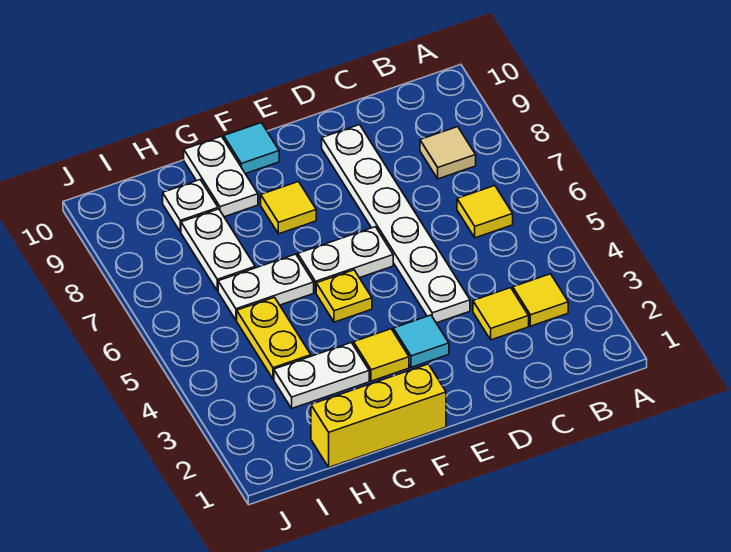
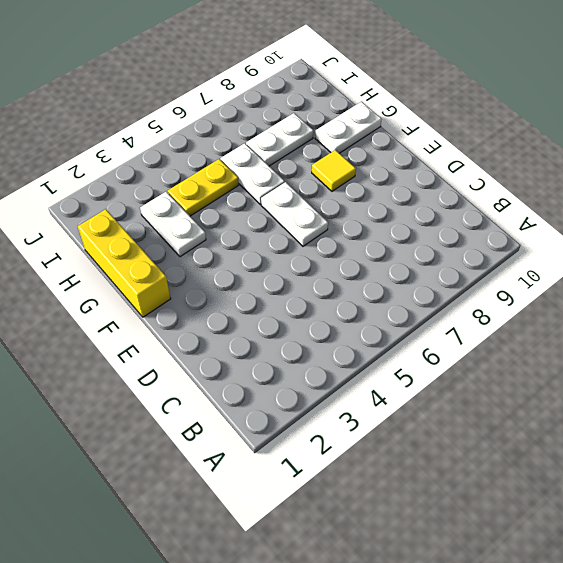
none -> yellow 1x1 tile [513,274,568,326]
none -> yellow 1x1 tile [457,186,513,238]
none -> tan 1x1 tile [420,127,476,179]

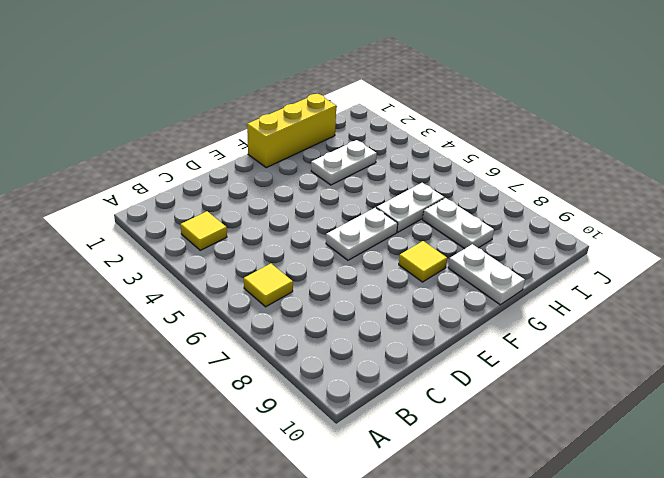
none -> tan 1x1 tile [420,127,476,179]
none -> yellow 1x1 tile [473,288,529,340]
none -> white 1x6 plate [322,125,470,323]

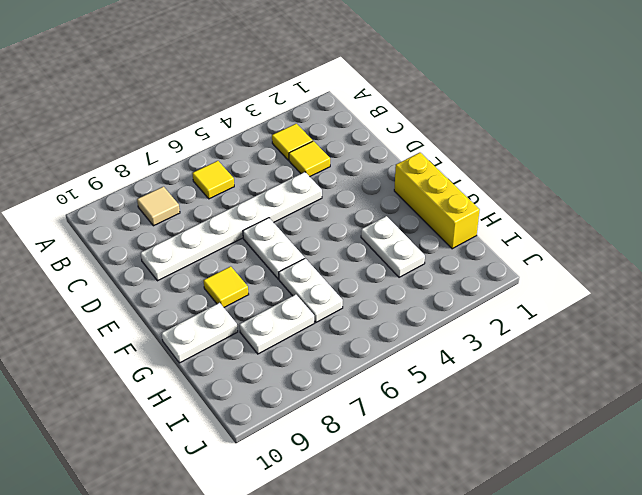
none -> cyan 1x1 tile [393,315,449,367]
none -> yellow 1x1 tile [353,329,409,381]
none -> yellow 1x1 plate [316,270,372,322]

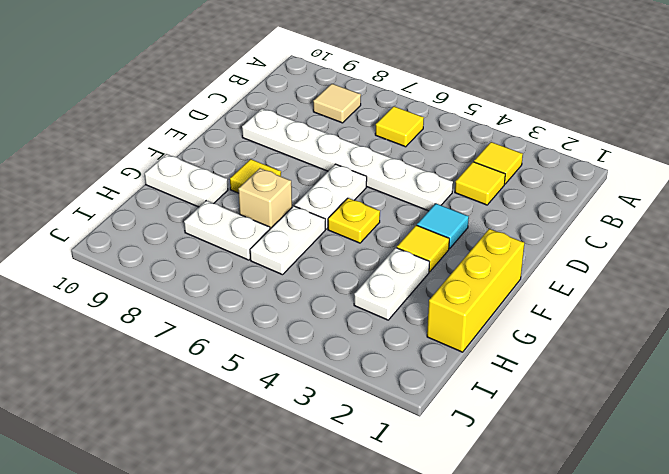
tan 1x1 brick [238,168,292,229] -> none
none -> cyan 1x1 tile [224,123,279,174]
none -> yellow 1x2 plate [237,297,311,379]
none -> white 1x1 plate [163,180,218,232]

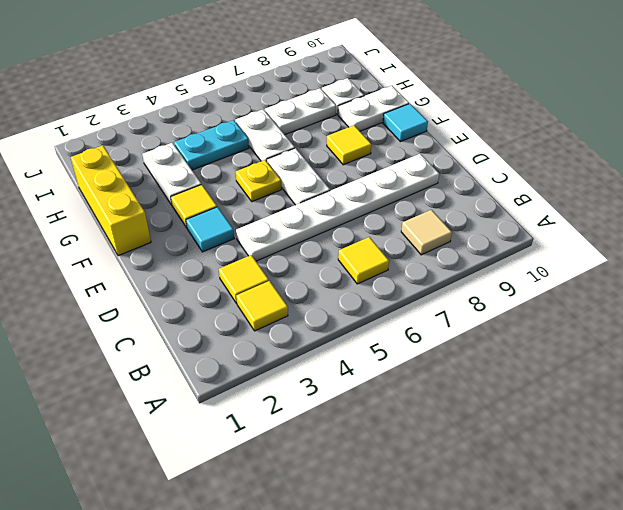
cyan 1x2 plate [174,120,249,170] -> yellow 1x2 plate [237,297,311,379]

